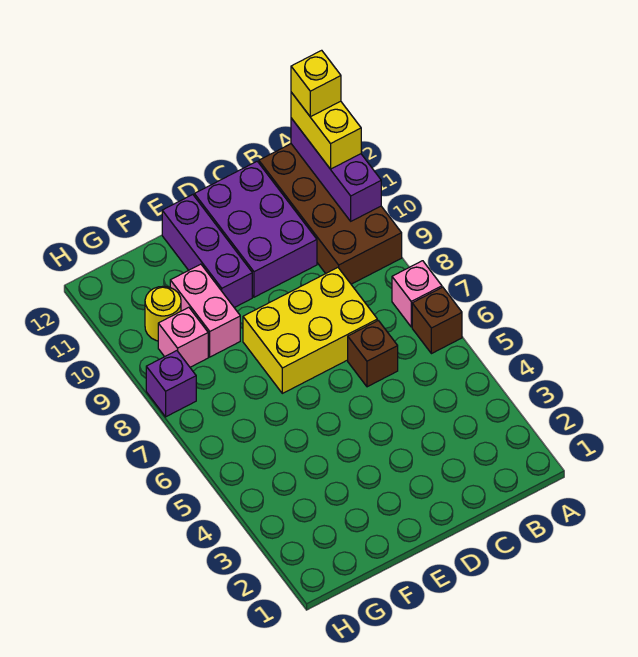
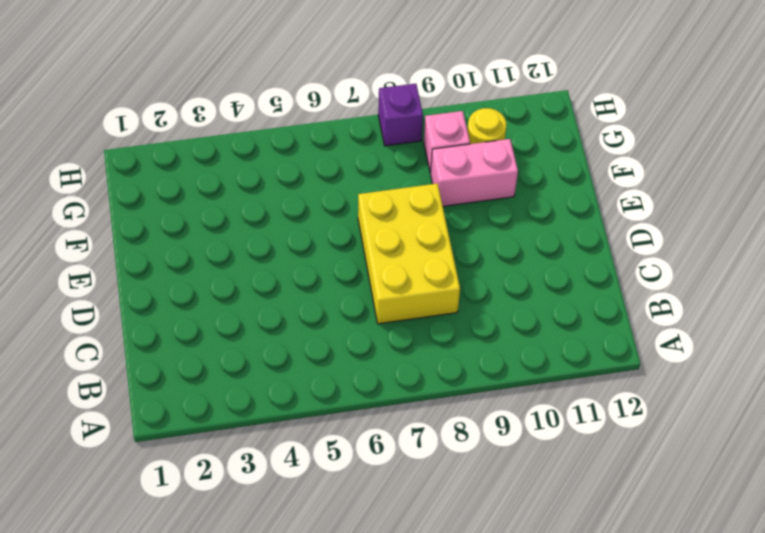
none -> brown 1x1 brick [412,287,462,354]
none -> pink 1x1 brick [392,261,442,327]
none -> brown 2x4 brick [259,144,402,284]

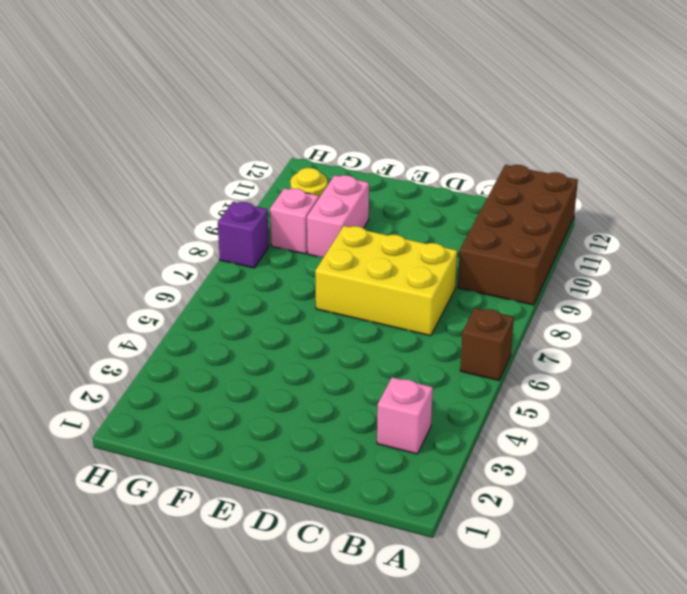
pink 1x1 brick [377,377,433,454] -> pink 1x1 brick moved to [392,261,442,327]
none -> brown 1x1 brick [348,321,398,387]
none -> purple 2x3 brick [194,161,317,297]
none -> purple 1x3 brick [162,195,252,308]

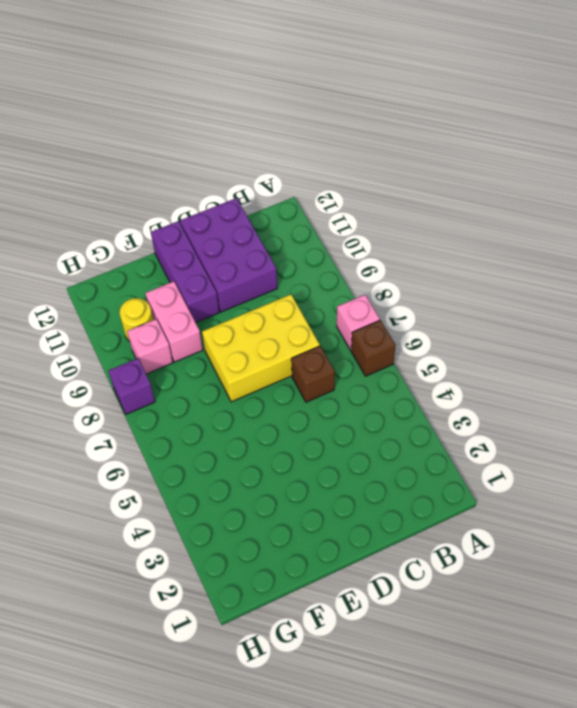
none -> brown 2x4 brick [259,144,402,284]
none -> purple 1x3 brick [291,118,381,221]
none -> yellow 1x2 brick [291,92,361,169]

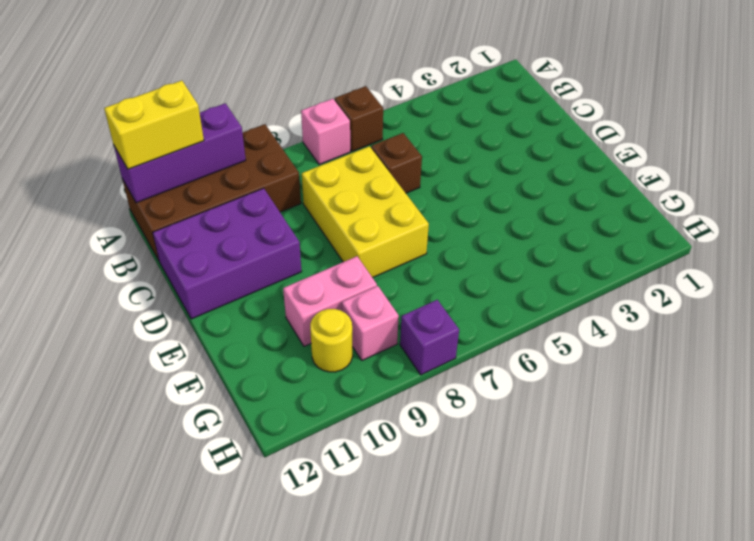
none -> purple 1x3 brick [162,195,252,308]
none -> yellow 1x1 brick [291,50,341,117]

